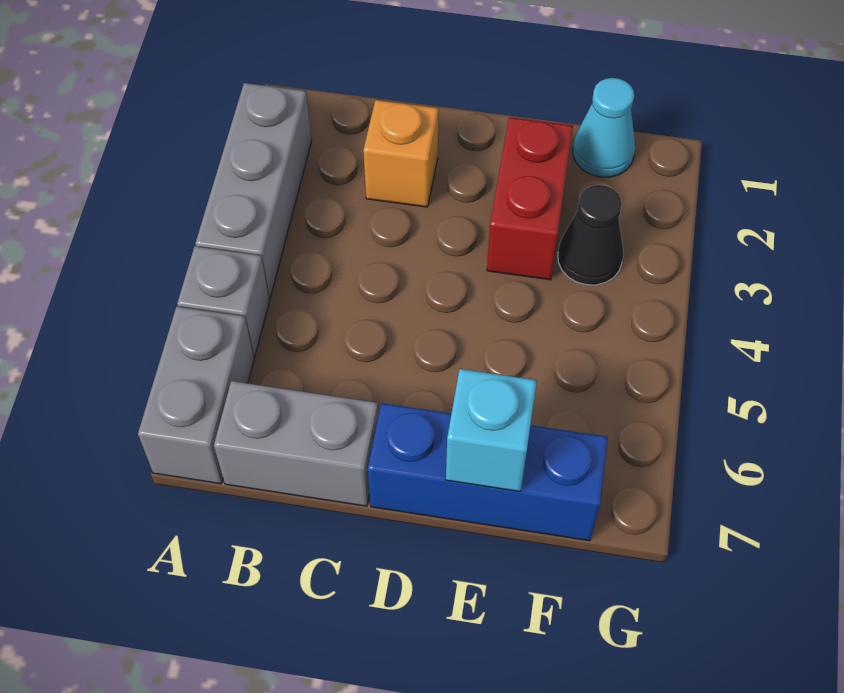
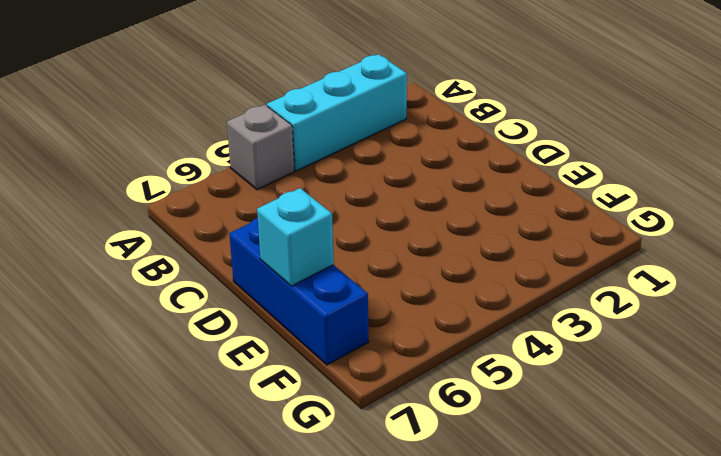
cyan 1x3 brick [267,54,407,171] -> grey 1x3 brick [195,83,312,299]
none -> grey 1x2 brick [138,307,254,484]
none -> grey 1x2 brick [214,381,378,506]

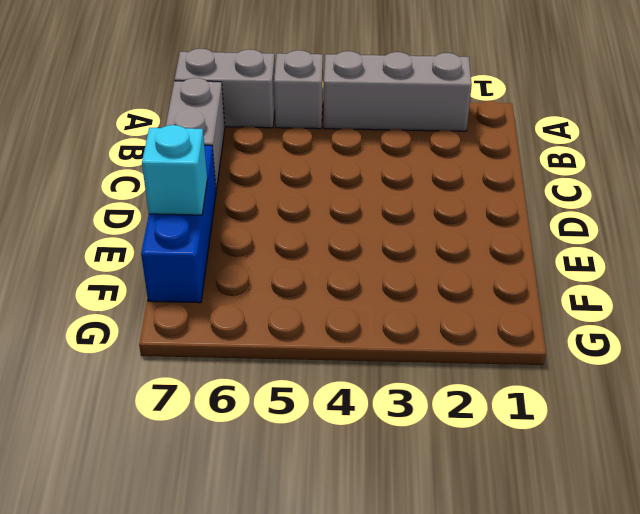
none -> orange 1x1 brick [363,100,439,207]
none -> red 1x2 brick [487,117,573,280]

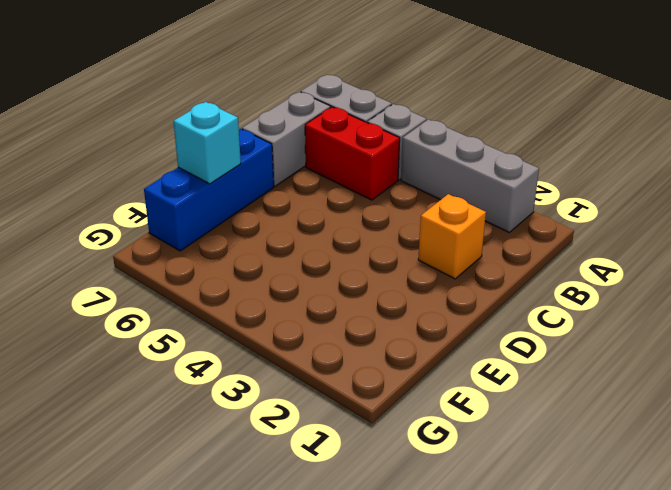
red 1x2 brick [305,107,400,200] -> red 1x2 brick moved to [487,117,573,280]
none -> cyan 1x1 cone [573,78,635,177]
none -> black 1x1 cone [558,185,623,285]

